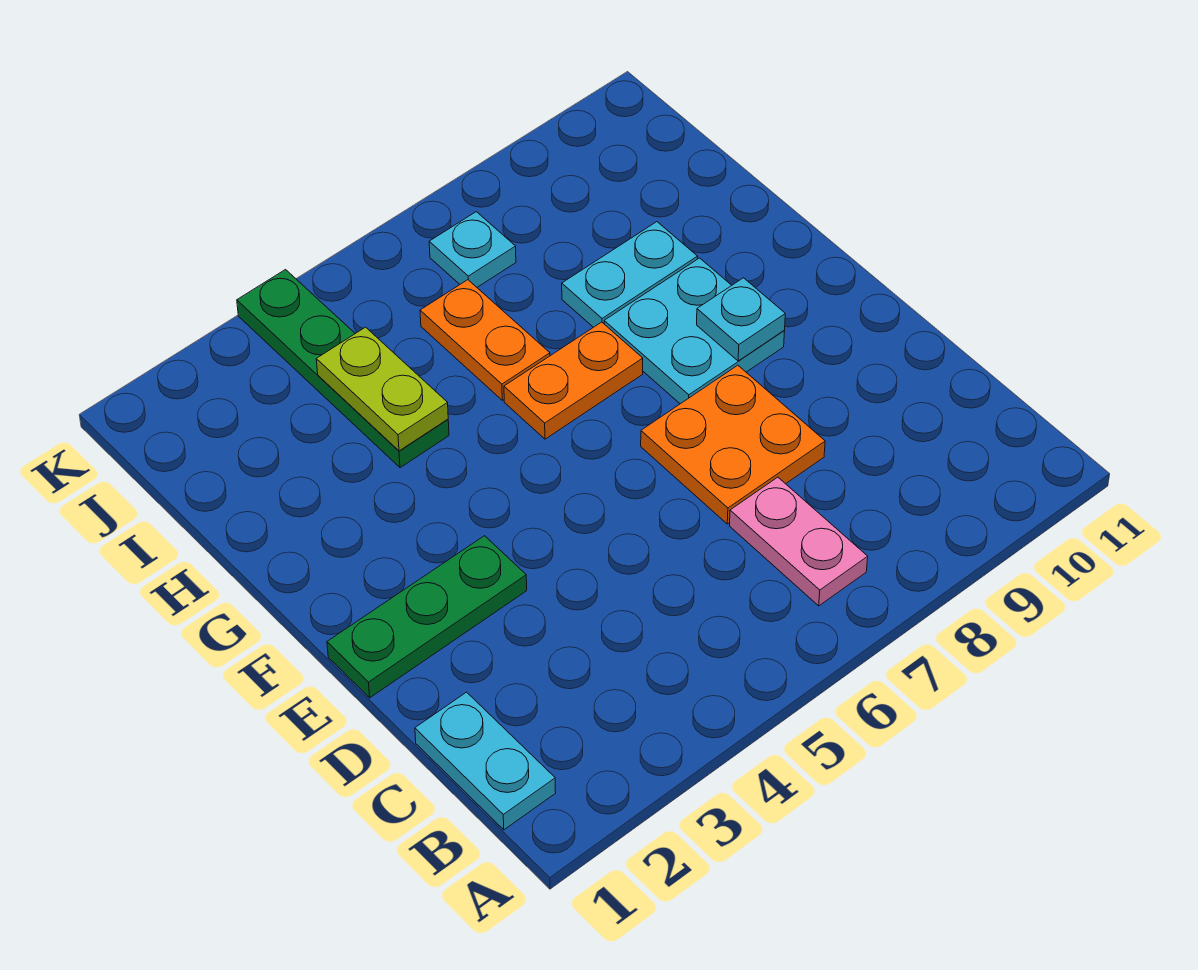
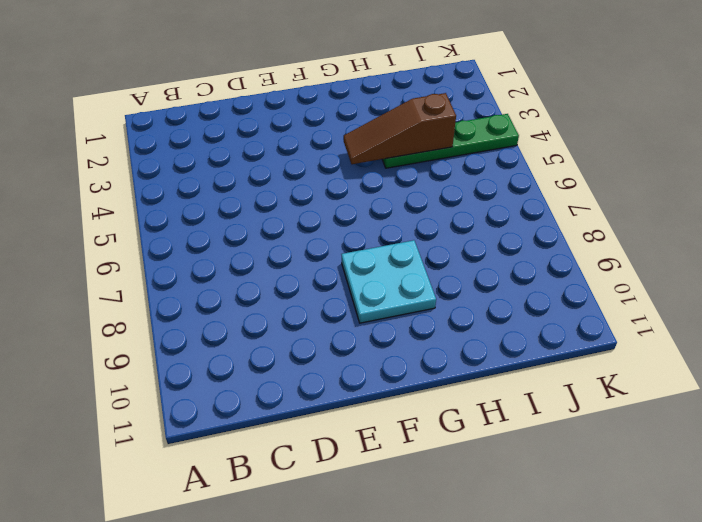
brown 1x3 slope [344,93,456,164] -> lime 1x2 plate [316,327,448,451]
none -> cyan 1x2 plate [415,692,556,830]
none -> pink 1x2 plate [730,477,868,606]
none -> orange 2x2 plate [641,365,825,524]

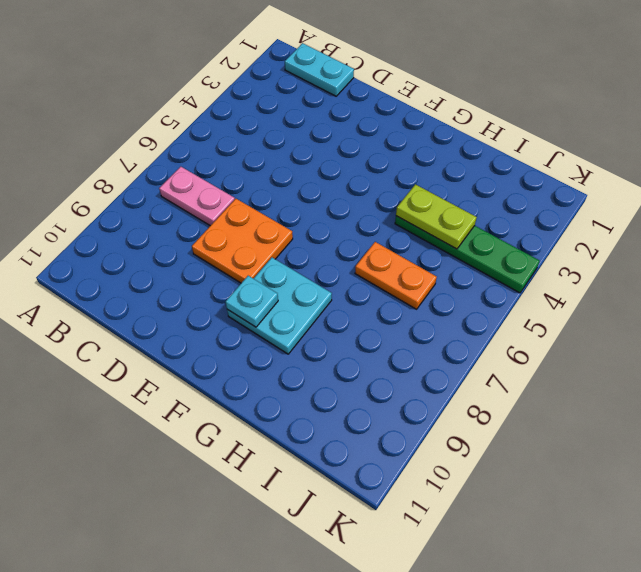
none -> green 1x3 plate [327,536,527,698]
none -> orange 1x2 plate [504,322,643,439]
none -> cyan 1x2 plate [562,222,698,327]

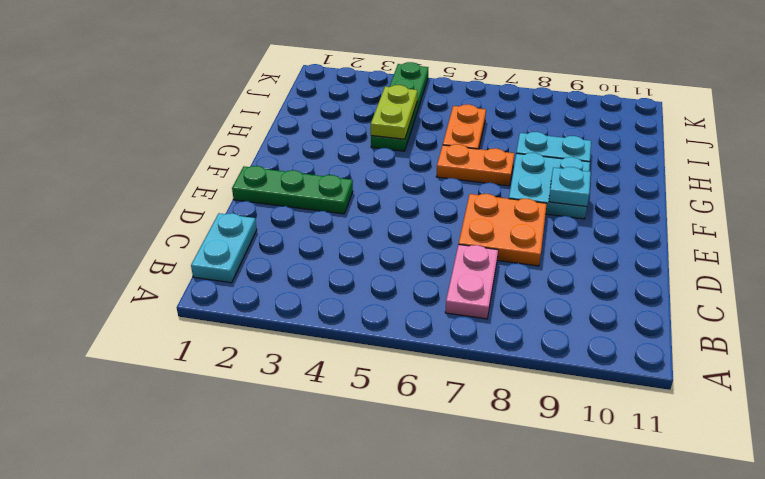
none -> cyan 1x1 plate [429,212,516,287]

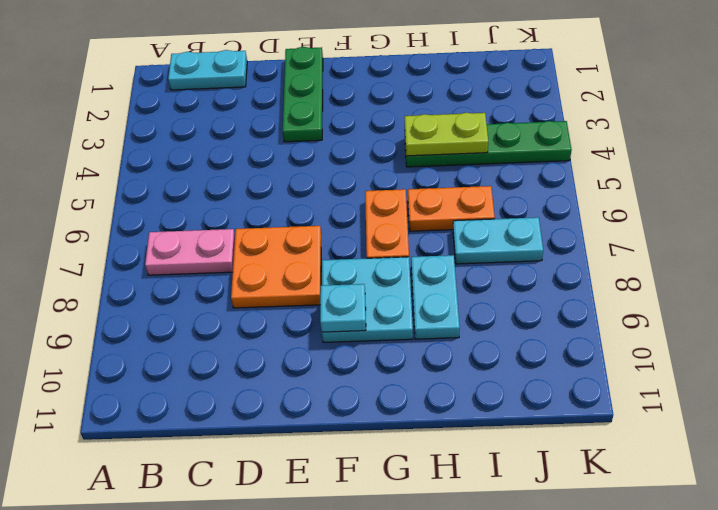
cyan 1x2 plate [453,217,543,264] -> cyan 1x1 plate [429,212,516,287]

